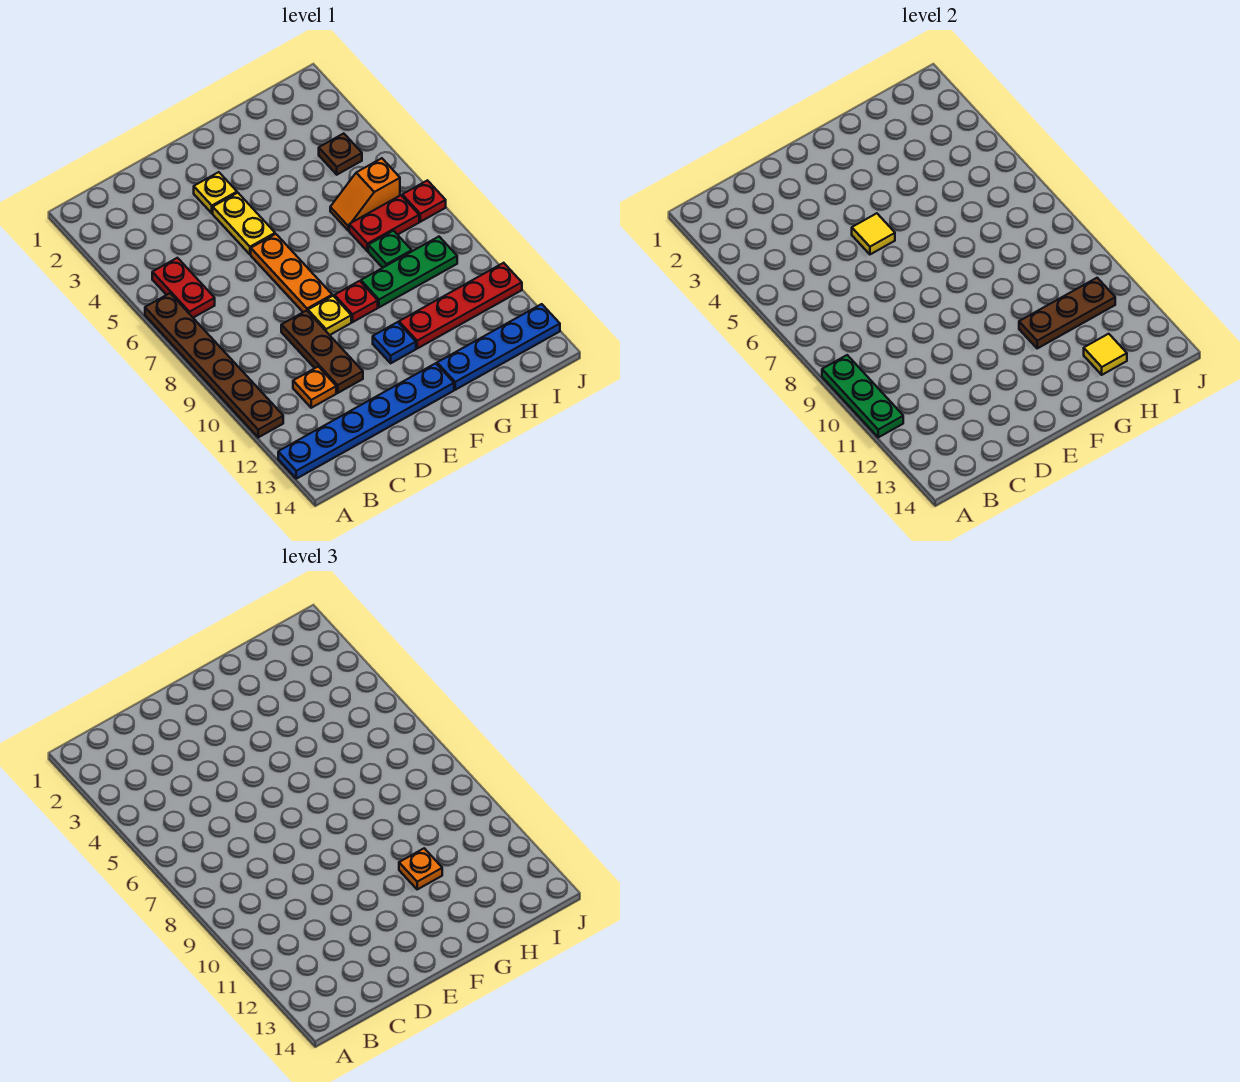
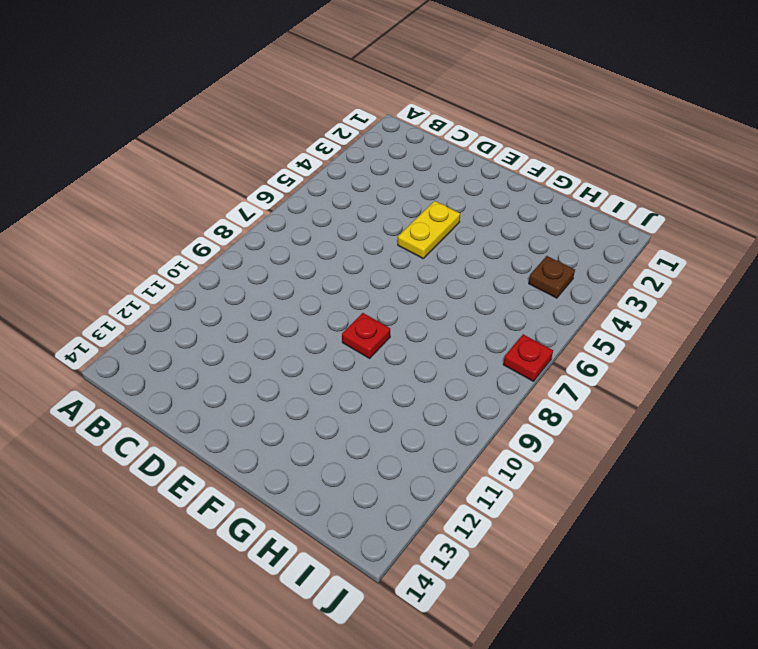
none -> brown 1x6 plate [145,293,283,437]
none -> blue 1x6 plate [278,363,454,479]
none -> red 1x2 plate [152,258,215,318]

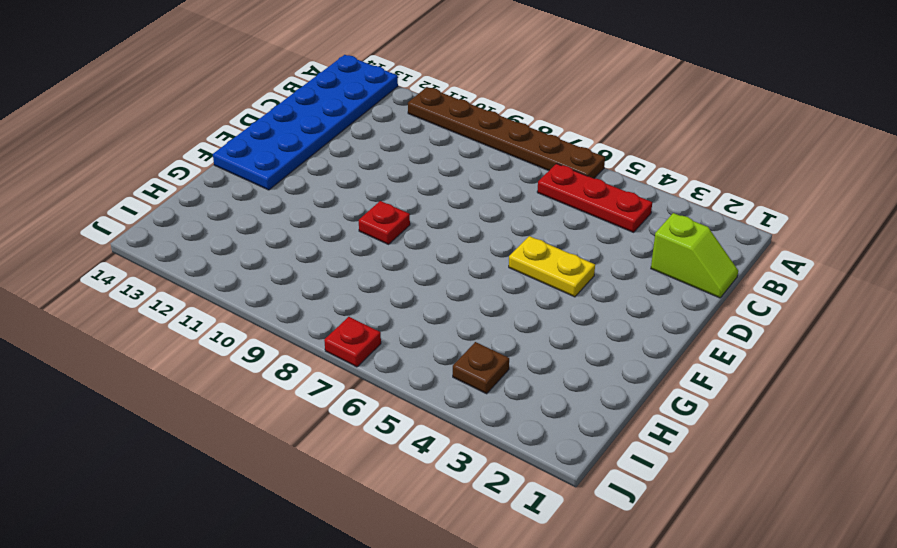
blue 2x6 plate [213,55,398,190] -> blue 1x6 plate [278,363,454,479]
red 1x3 plate [537,164,652,232] -> red 1x2 plate [152,258,215,318]
lime 1x2 slope [651,213,738,298] -> none
none -> orange 1x1 plate [293,367,336,408]
none -> brown 1x3 plate [281,311,363,393]
none -> yellow 1x1 plate [194,172,237,213]

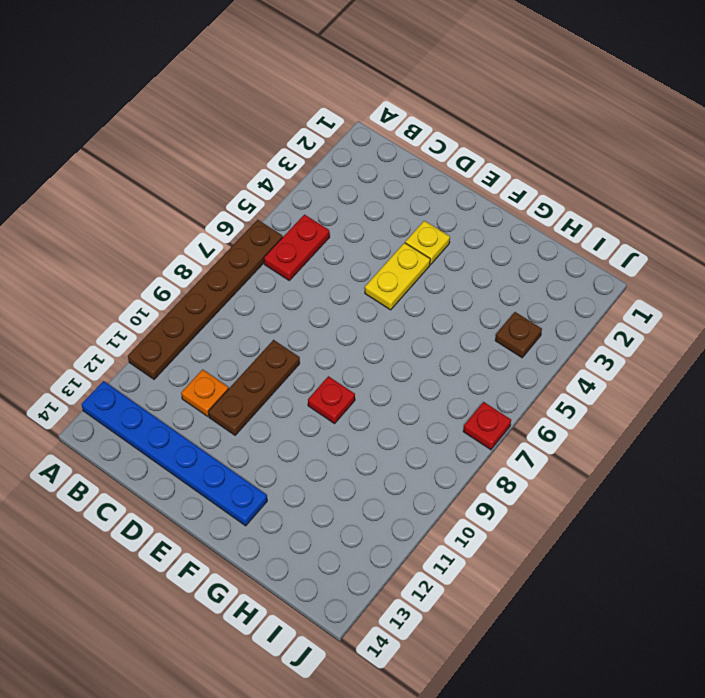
none -> orange 1x3 plate [251,234,332,312]
none -> yellow 1x1 plate [308,296,351,335]
none -> blue 1x1 plate [373,322,416,363]

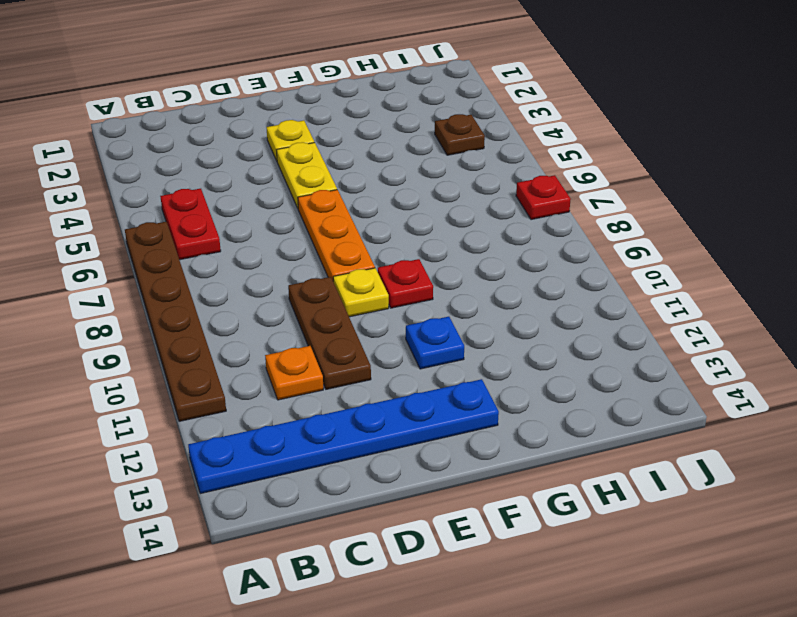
none -> green 1x3 plate [361,237,457,307]
none -> red 1x4 plate [399,263,522,348]
none -> blue 1x4 plate [437,304,560,390]

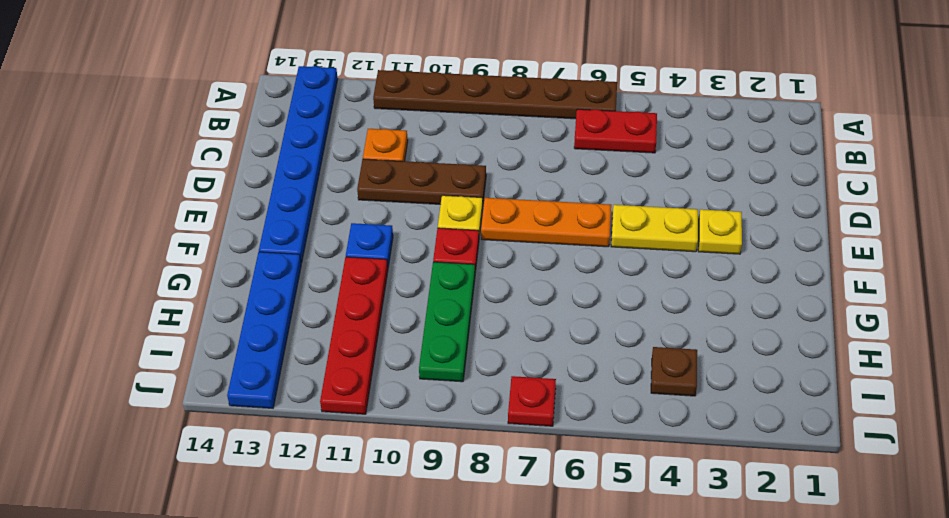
none -> orange 1x2 slope [330,158,400,231]
none -> red 1x2 plate [349,195,419,251]
none -> green 1x1 plate [368,231,412,268]

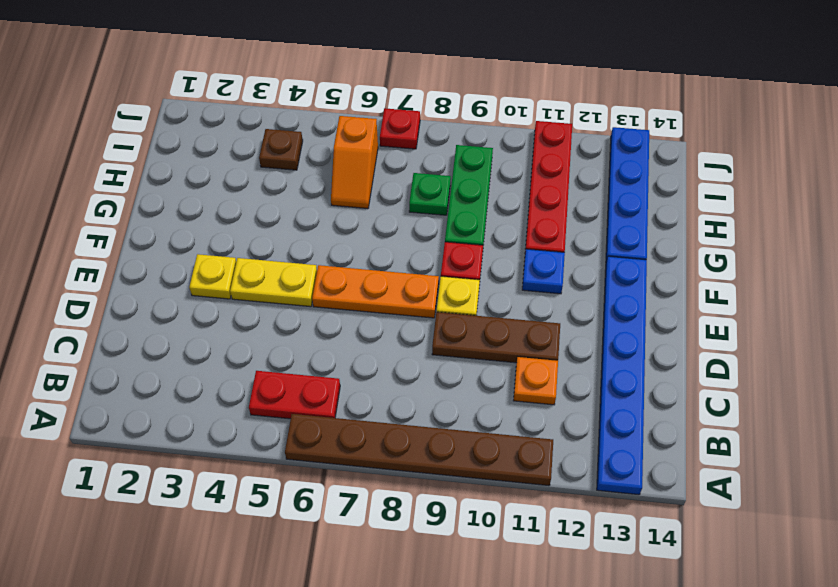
none -> red 1x2 plate [349,195,419,251]
none -> green 1x3 plate [822,355,903,437]
none -> yellow 1x1 tile [852,213,895,254]

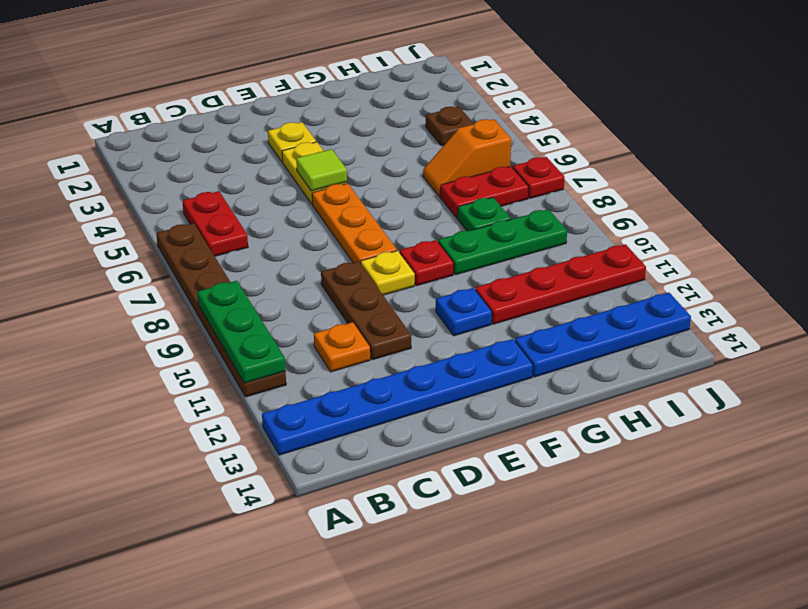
lime 1x1 tile [296,149,347,191] -> yellow 1x1 tile [852,213,895,254]
none -> brown 1x3 plate [1019,278,1115,348]
none -> yellow 1x1 tile [1084,334,1127,375]
none -> orange 1x1 plate [399,848,442,889]

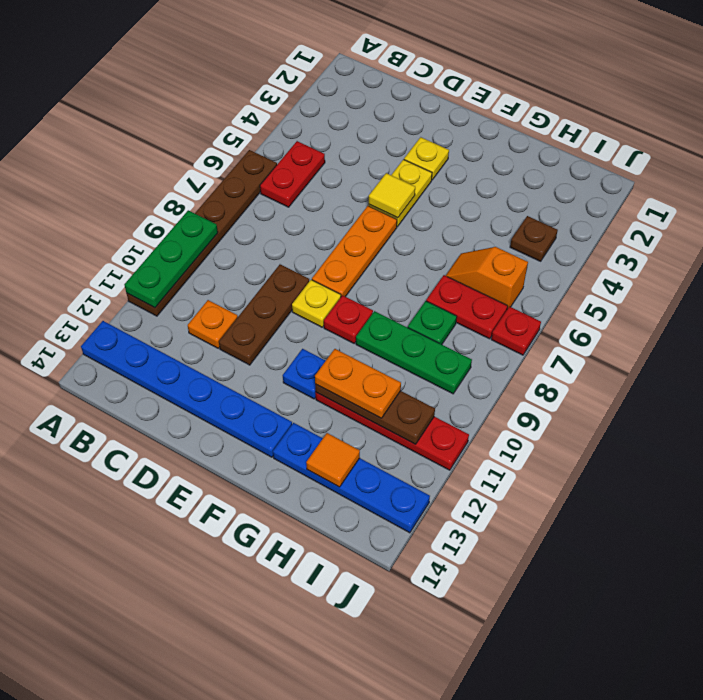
orange 1x2 plate [315,349,401,418] -> orange 1x1 plate [399,848,442,889]
orange 1x1 tile [306,433,360,487] -> yellow 1x1 tile [1084,334,1127,375]

